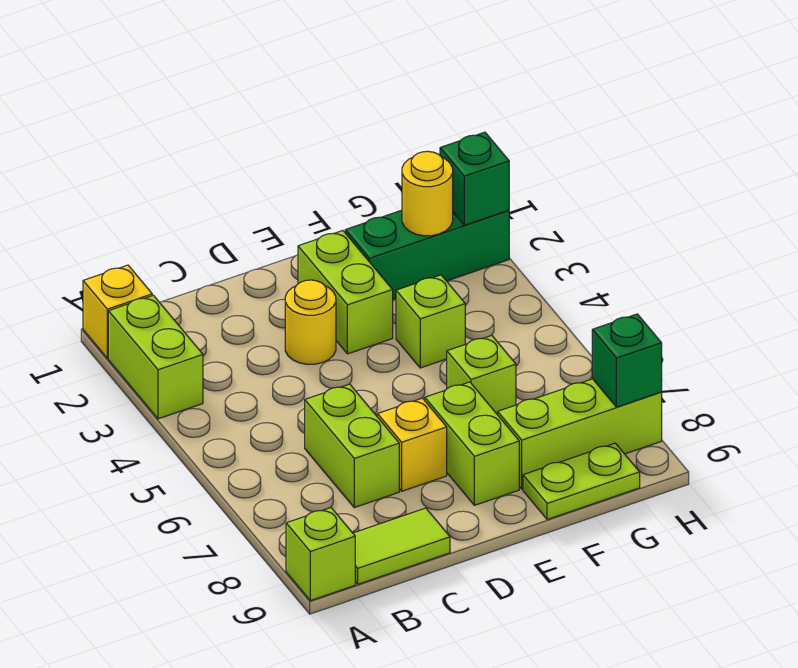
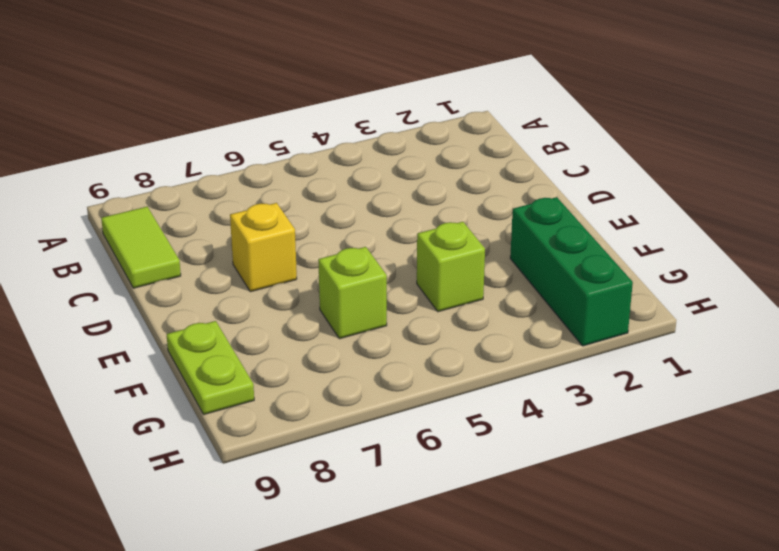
none -> yellow 1x1 brick [83,265,152,358]
none -> lime 1x2 brick [108,295,203,419]
none -> lime 1x1 brick [286,508,355,601]

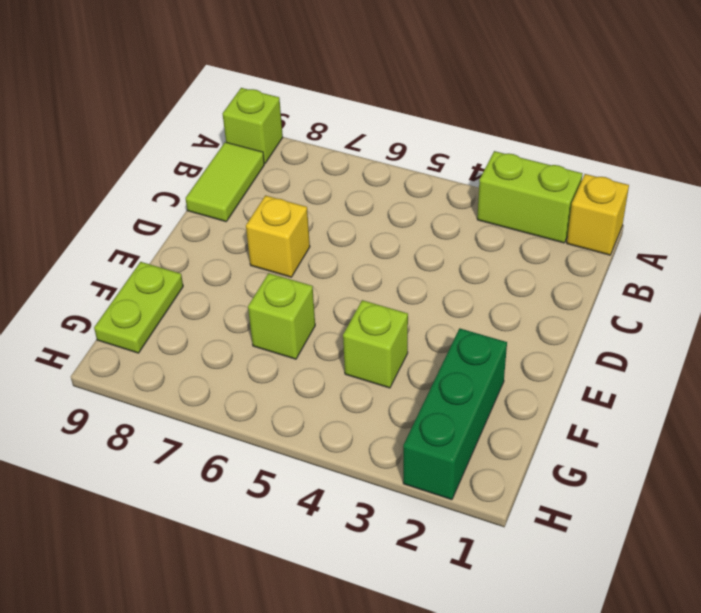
none -> lime 1x2 brick [305,384,399,508]
none -> yellow 1x1 round brick [285,280,336,364]
none -> lime 1x2 brick [298,231,393,354]

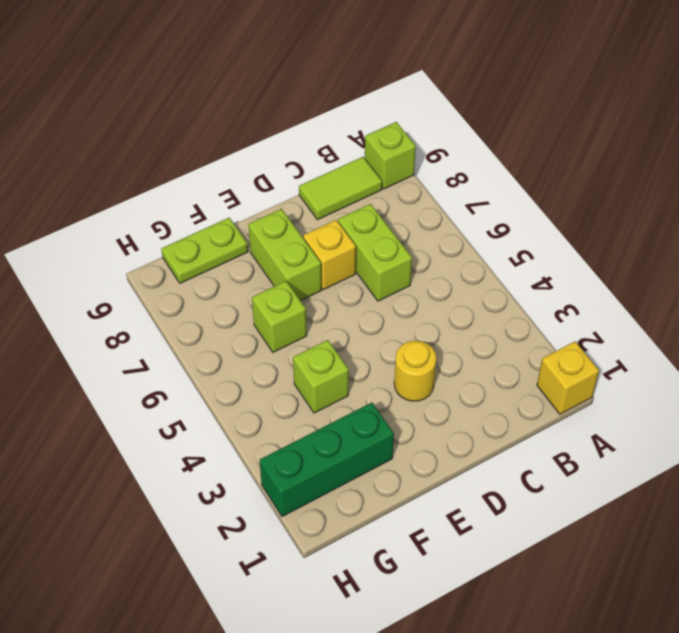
none -> lime 1x2 brick [108,295,203,419]
none -> lime 1x2 brick [298,231,393,354]
none -> lime 1x3 brick [498,379,662,489]

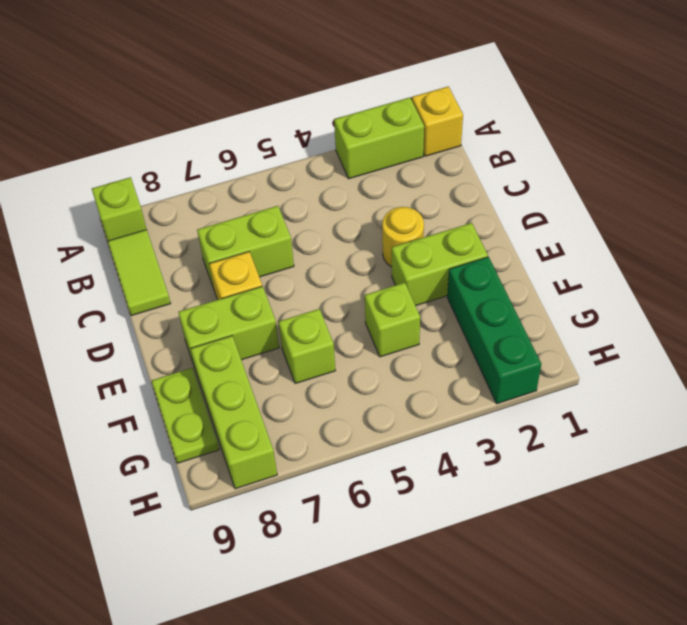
none -> yellow 1x1 round brick [402,151,453,236]
none -> green 1x1 brick [440,132,509,225]
none -> green 1x1 brick [592,314,662,407]

